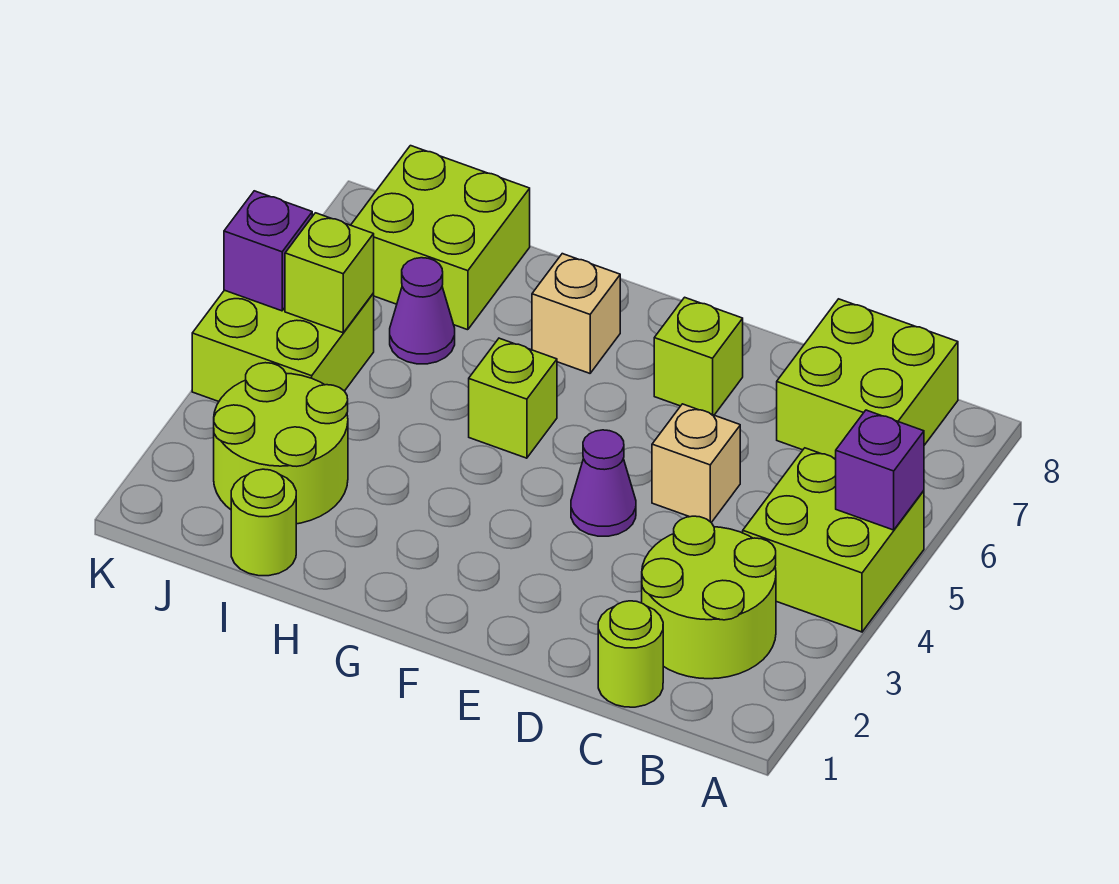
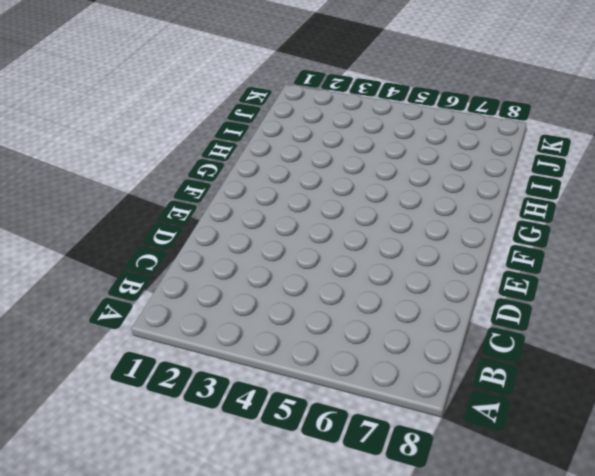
none -> lime 2x2 brick [743,448,924,632]
none -> lime 2x2 round brick [642,516,776,679]
none -> lime 2x2 brick [777,299,958,459]

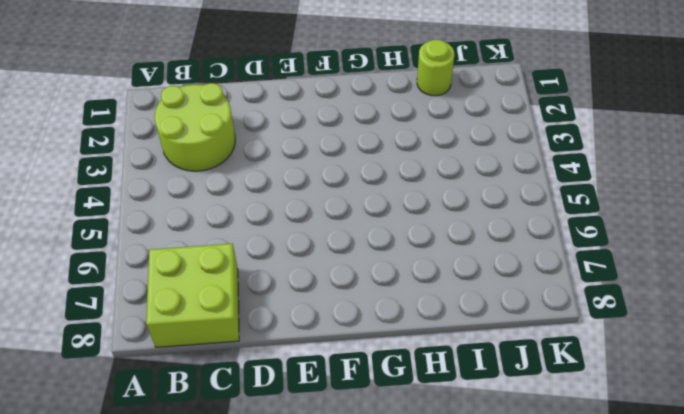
none -> lime 2x2 brick [743,448,924,632]
none -> lime 1x1 round brick [598,601,663,707]
none -> tan 1x1 brick [652,404,740,523]

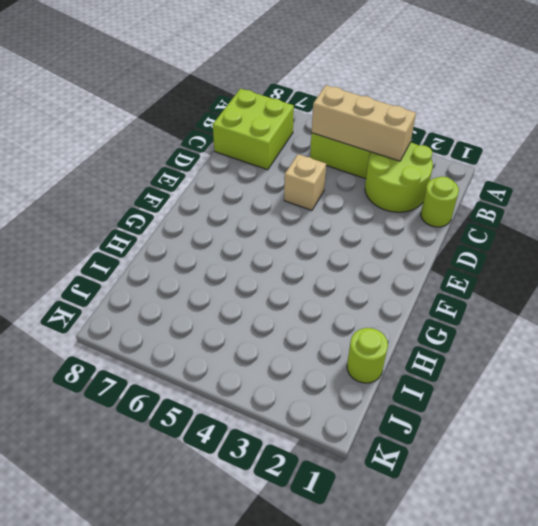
tan 1x3 brick [312,85,416,161] -> none
none -> purple 1x1 cone [571,430,636,536]
none -> lime 1x1 brick [654,297,743,415]
none -> lime 1x1 brick [469,338,557,458]

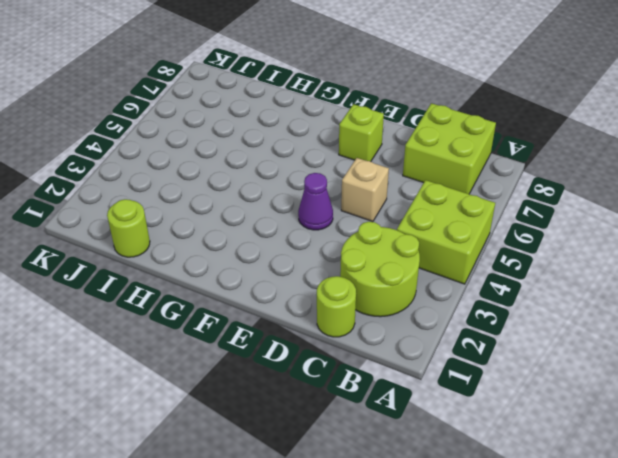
none -> lime 1x1 brick [469,338,557,458]
none -> tan 1x1 brick [532,254,620,373]
none -> lime 2x2 round brick [214,363,348,524]

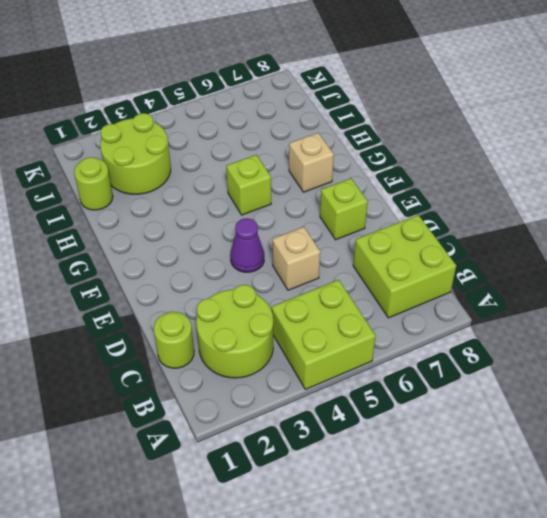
none -> purple 1x1 cone [390,258,455,364]
none -> lime 2x2 brick [351,146,530,330]
none -> lime 2x2 brick [192,290,374,401]

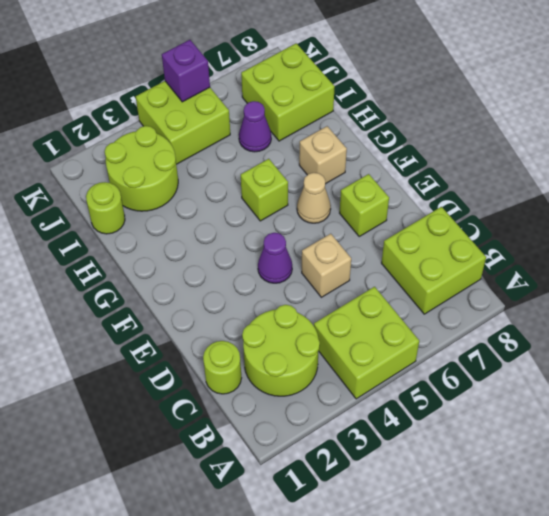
tan 1x1 cone [297,173,331,223] -> none
none -> purple 1x1 brick [836,410,924,530]
none -> lime 1x1 brick [285,213,374,333]

